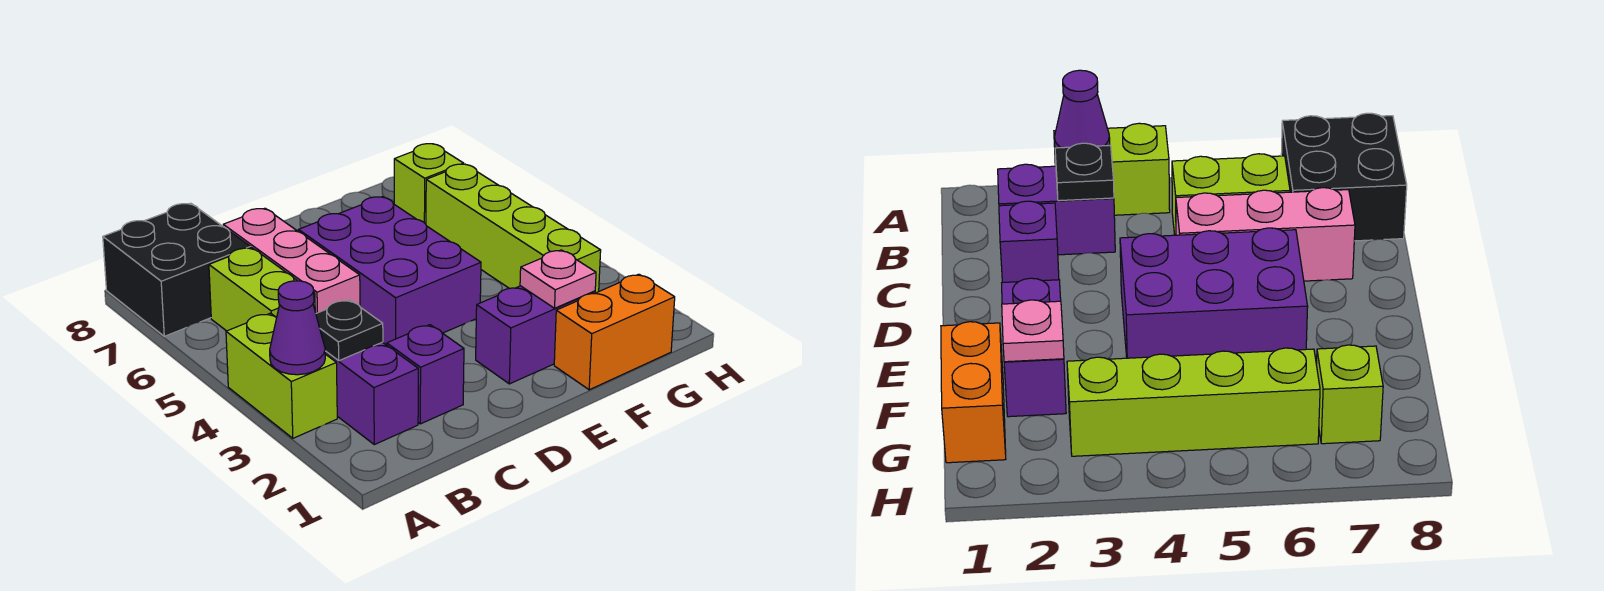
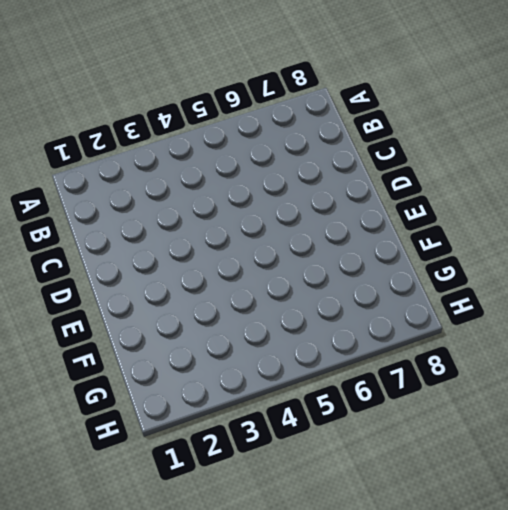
none -> lime 1x2 brick [226,313,337,438]
none -> black 2x2 brick [103,203,251,336]
none -> purple 1x2 brick [325,342,418,445]

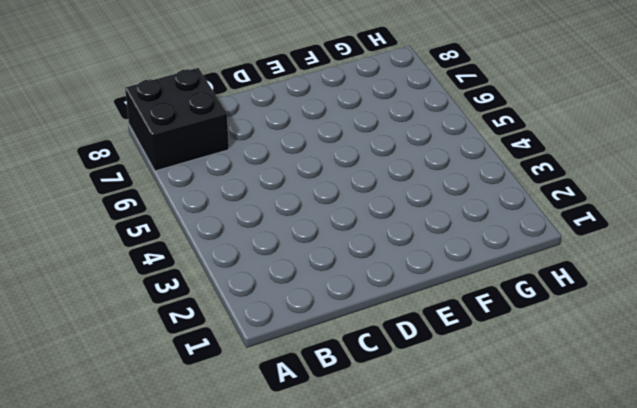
none -> lime 1x2 brick [226,313,337,438]
none -> purple 1x2 brick [325,342,418,445]
none -> lime 1x2 brick [209,248,315,331]

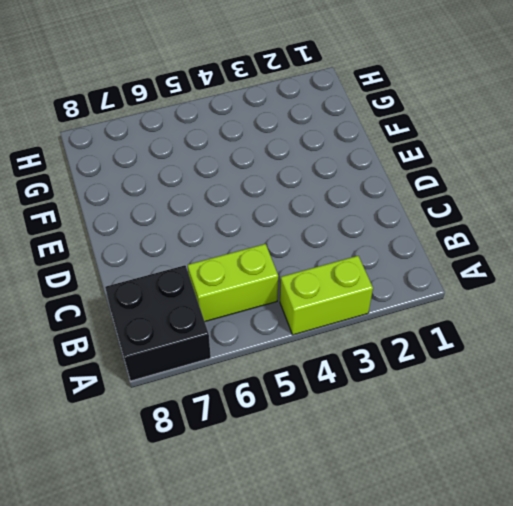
none -> purple 1x2 brick [325,342,418,445]
none -> purple 1x1 brick [387,325,464,424]
none -> pink 1x3 brick [223,208,360,313]

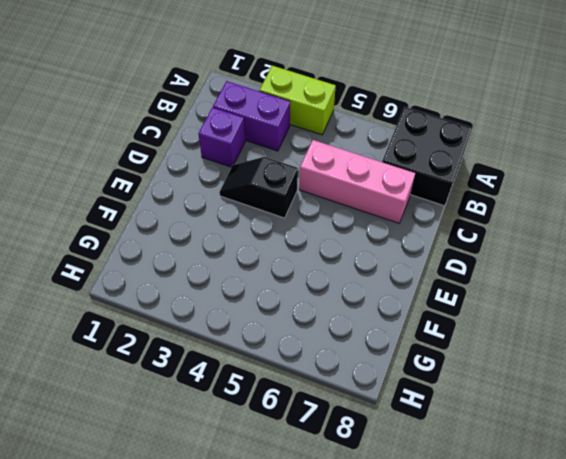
black 1x2 slope [219,157,298,218] -> purple 2x3 brick [299,197,481,345]
none -> lime 1x2 brick [209,248,315,331]
none -> purple 1x2 brick [476,286,595,384]
none -> orange 1x2 brick [554,274,675,390]

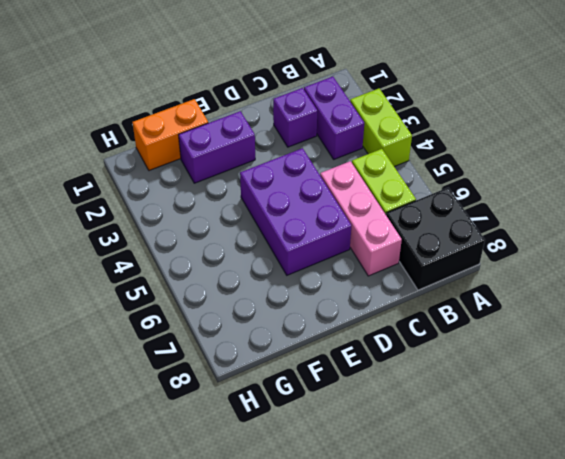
none -> lime 1x4 brick [426,164,601,293]
none -> lime 1x1 brick [394,144,464,224]
none -> purple 1x1 cone [270,281,325,375]

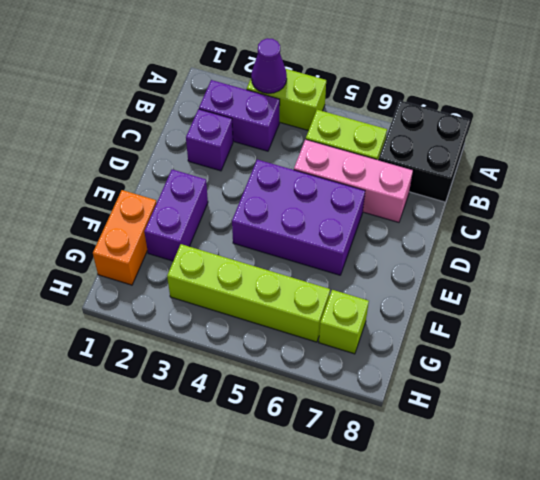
none -> black 1x1 plate [316,300,383,361]
none -> pink 1x1 plate [520,250,596,308]

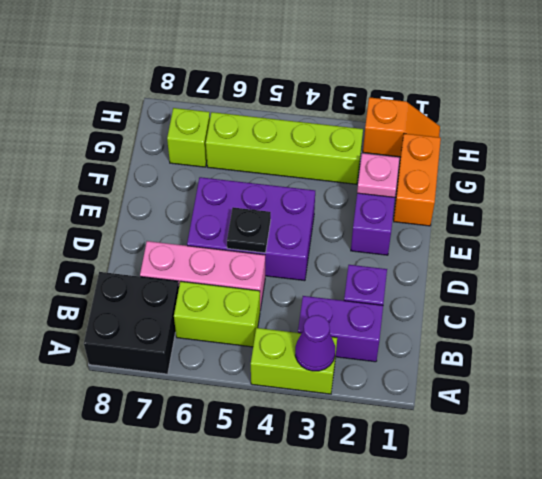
black 1x1 plate [227,207,271,253] -> black 1x1 plate moved to [316,300,383,361]
orange 1x2 slope [363,97,440,157] -> none

